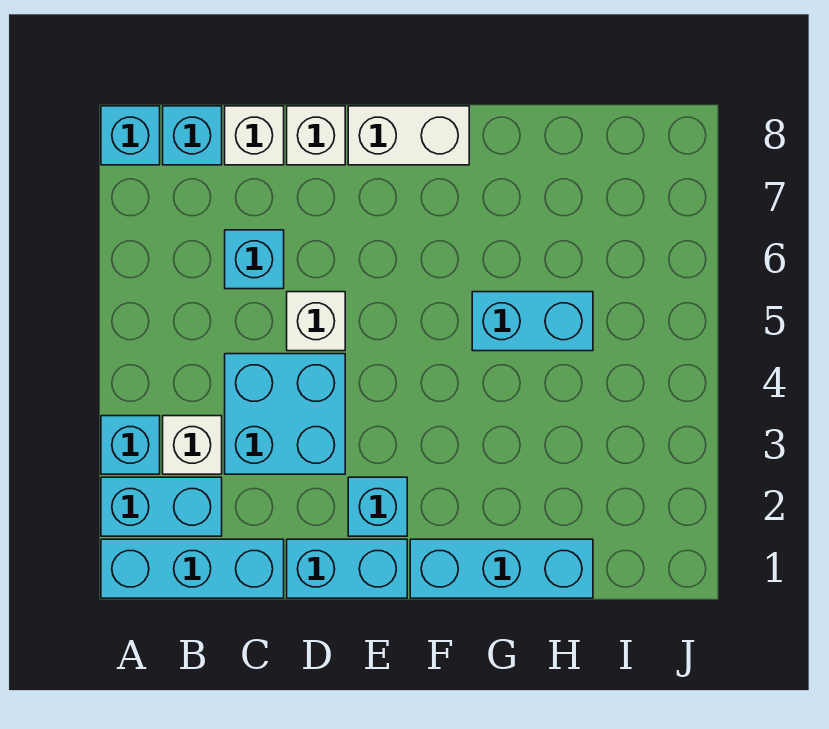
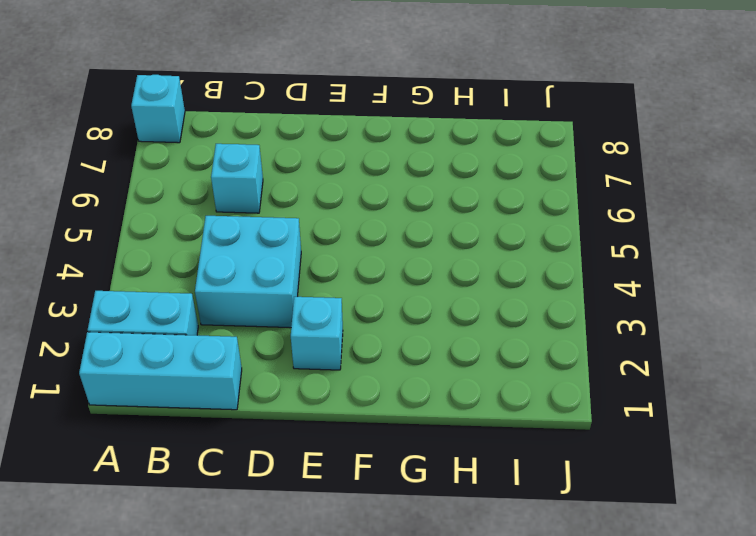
none -> cyan 1x1 brick [101,416,160,474]
none -> white 1x1 brick [163,416,222,474]
none -> cyan 1x1 brick [163,106,222,165]

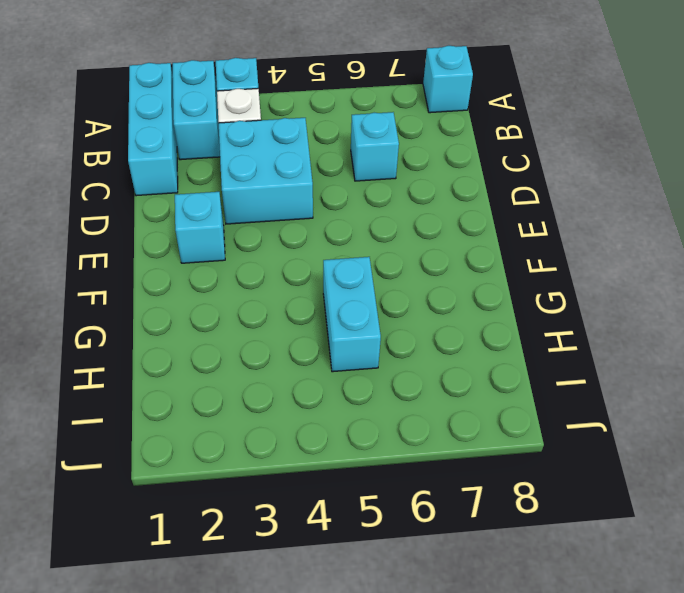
none -> cyan 1x1 brick [163,106,222,165]
none -> white 1x1 brick [225,106,284,165]
none -> cyan 1x2 brick [287,539,407,598]

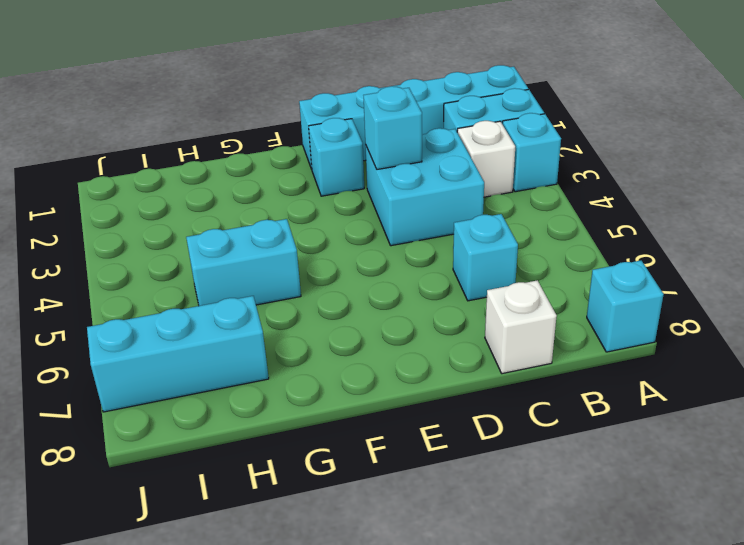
cyan 1x1 brick [364,86,422,169] -> cyan 1x1 brick moved to [163,106,222,165]
cyan 1x3 brick [87,296,269,412] -> cyan 1x3 brick moved to [410,539,593,598]
none -> white 1x1 brick [287,292,345,351]
none -> white 1x1 brick [287,106,345,165]
none -> white 1x2 brick [348,106,469,165]

